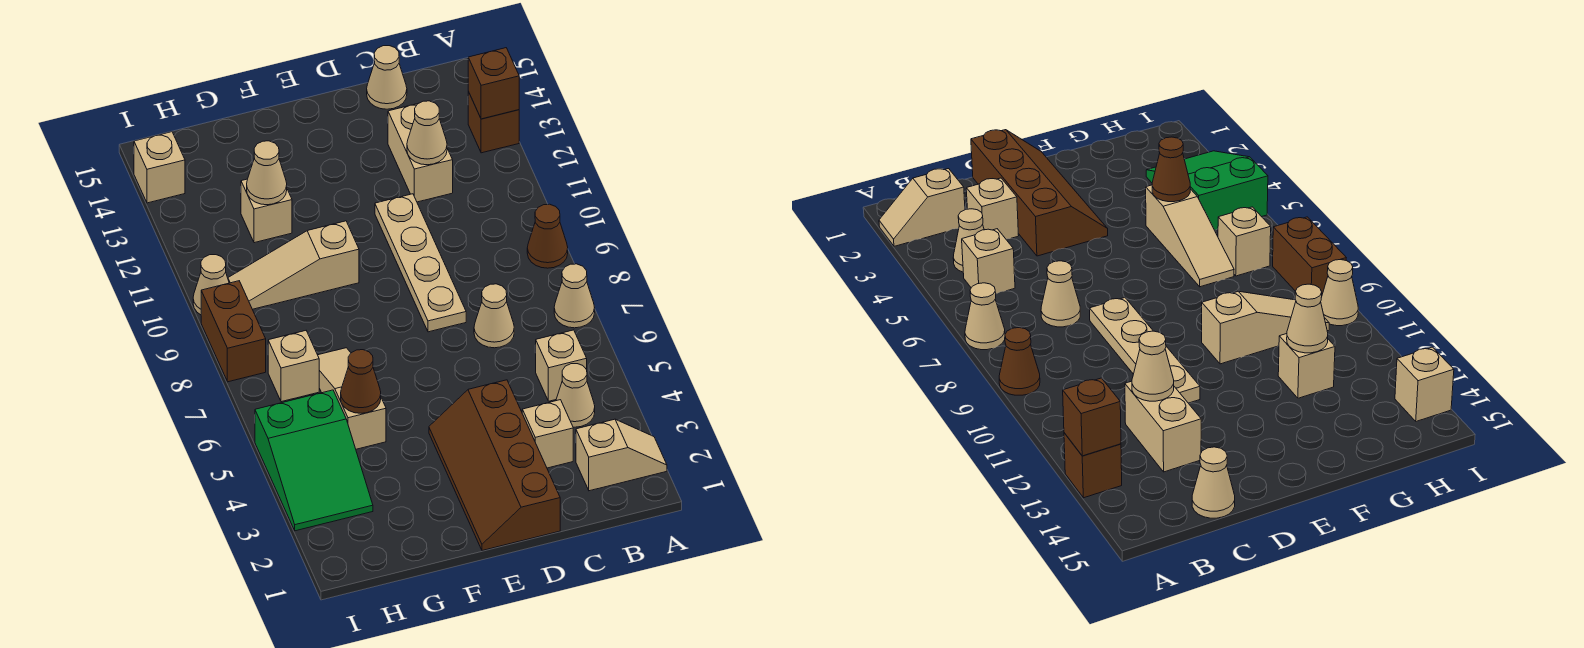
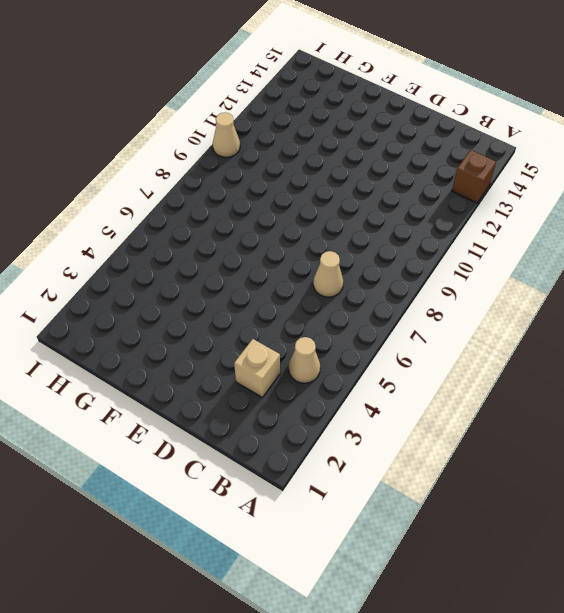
none -> tan 1x2 slope [576,419,667,491]
none -> tan 1x1 cone [554,264,595,328]
none -> brown 1x1 cone [527,204,568,268]

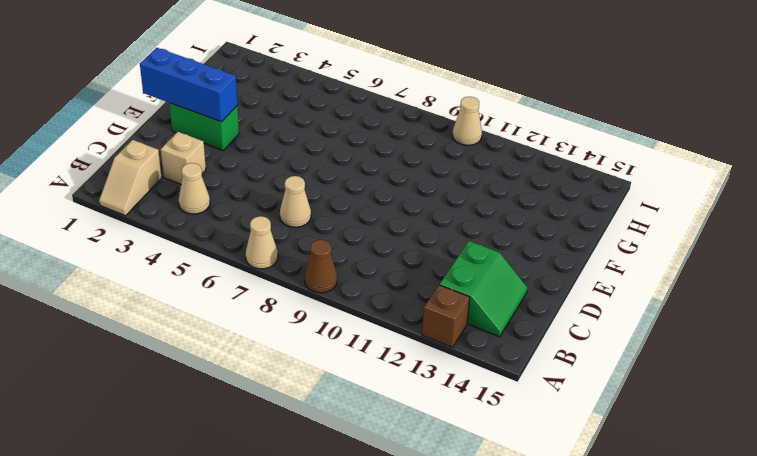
green 2x2 slope [440,241,528,337] -> tan 1x2 brick [388,104,453,202]
blue 1x3 brick [140,48,237,122] -> none
green 1x2 brick [169,103,239,150] -> brown 2x4 slope [429,380,560,551]
none -> tan 1x1 brick [535,330,587,401]
none -> tan 1x1 cone [367,46,407,109]
none -> tan 1x4 plate [375,194,466,332]

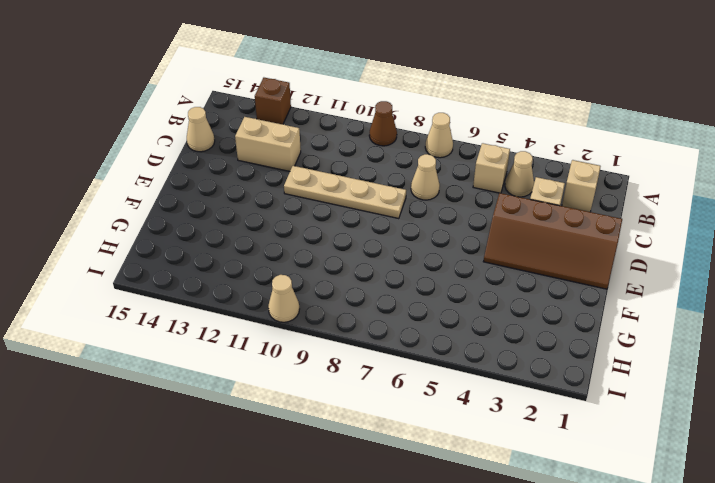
none -> tan 1x3 slope [228,221,359,309]
none -> tan 1x3 slope [318,348,386,449]
none -> tan 1x1 brick [241,179,292,243]

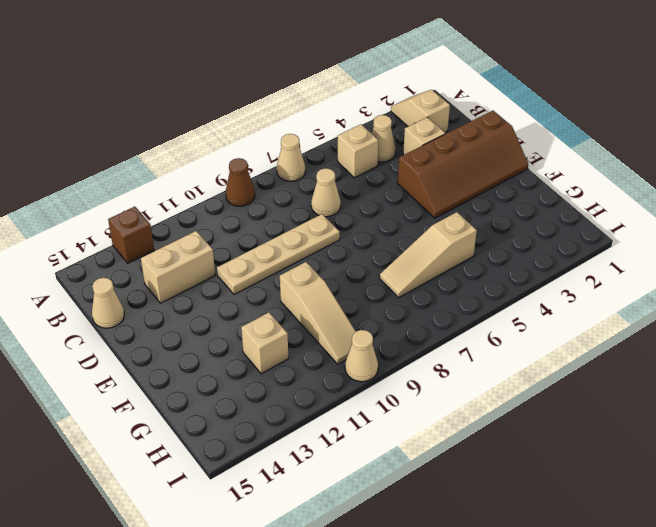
none -> green 2x3 slope [255,390,373,531]
none -> tan 1x1 brick [268,331,319,402]
none -> brown 1x2 brick [201,281,266,382]

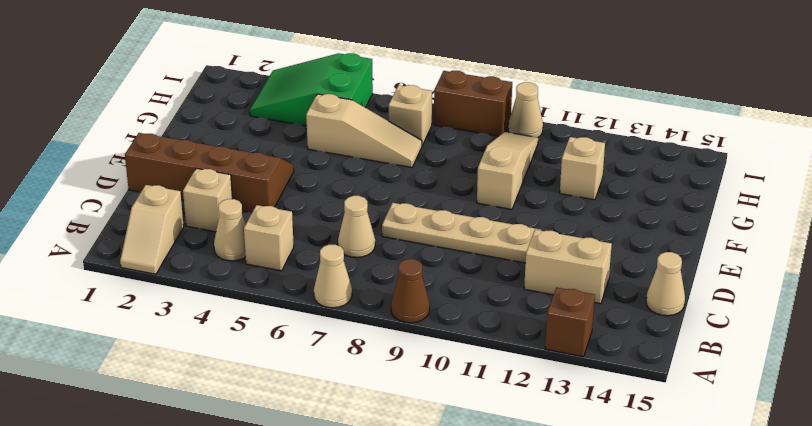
none -> tan 1x1 brick [134,132,185,203]
none -> brown 1x1 brick [468,48,519,119]
none -> tan 1x1 cone [407,101,447,165]

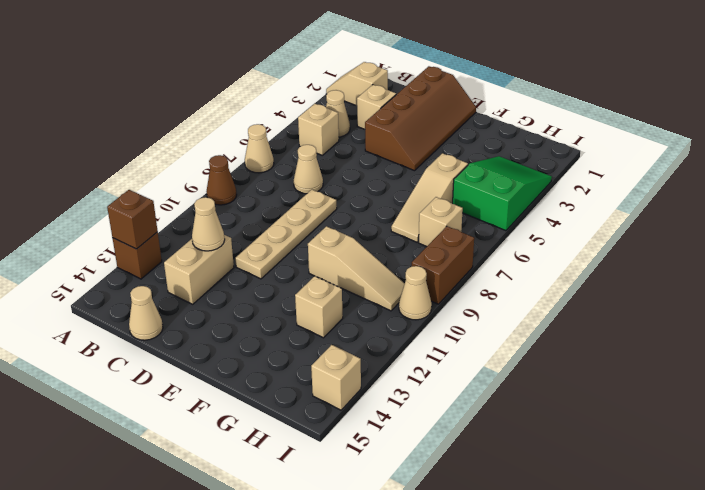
none -> brown 1x1 cone [341,350,381,413]
none -> tan 1x1 cone [247,141,287,205]

